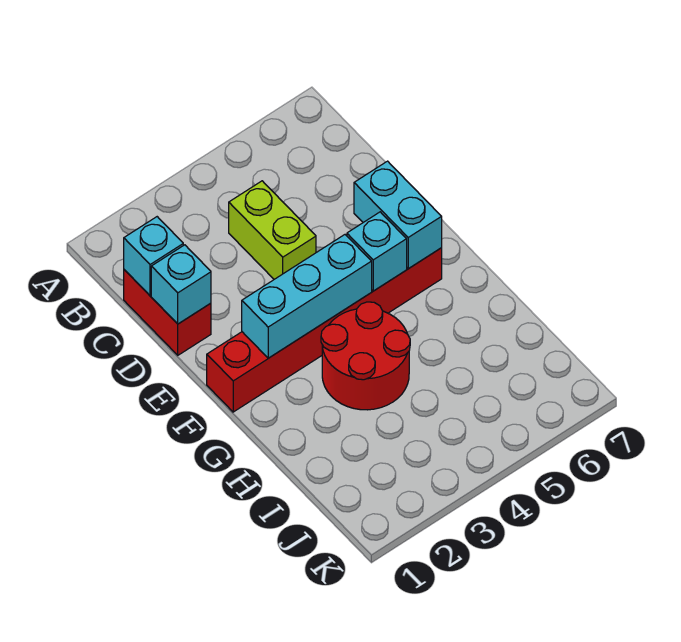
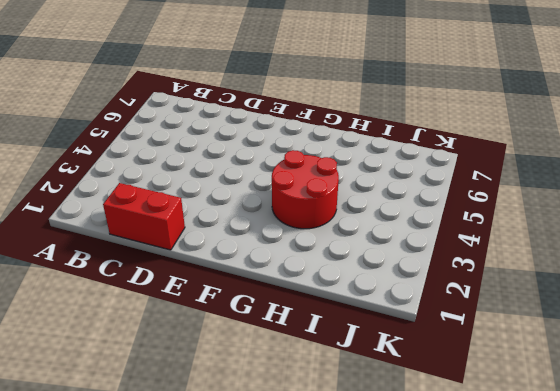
none -> lime 1x2 brick [229,181,316,279]
none -> red 1x6 brick [207,248,442,412]

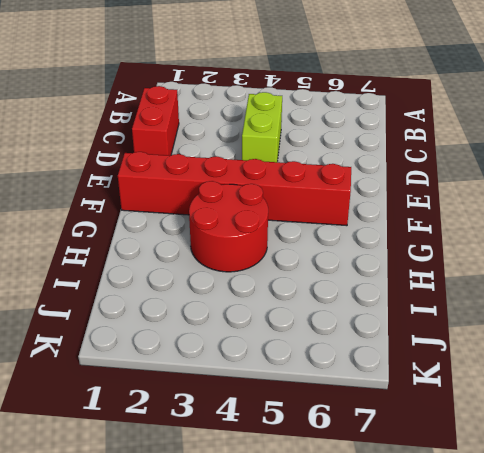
none -> cyan 1x1 brick [124,217,183,296]
none -> cyan 1x1 brick [151,245,211,324]

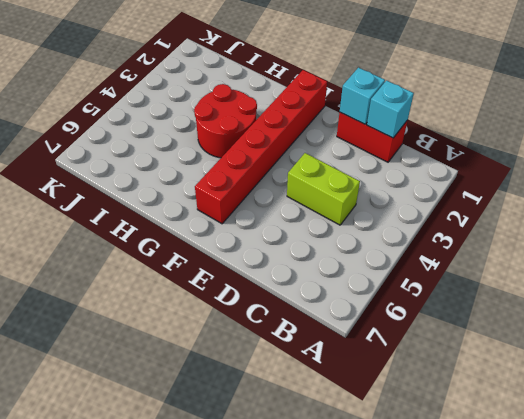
none -> cyan 1x2 brick [354,161,442,269]
none -> cyan 1x3 brick [242,235,372,358]

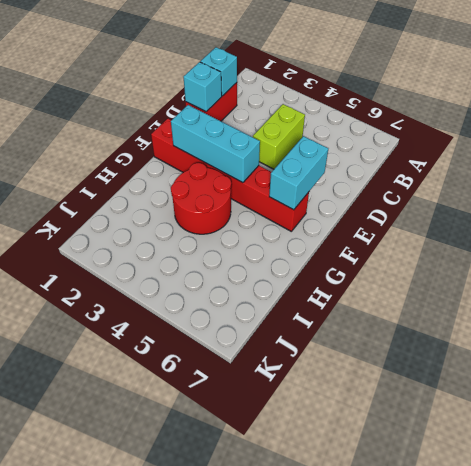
none -> cyan 1x1 brick [347,212,407,291]

